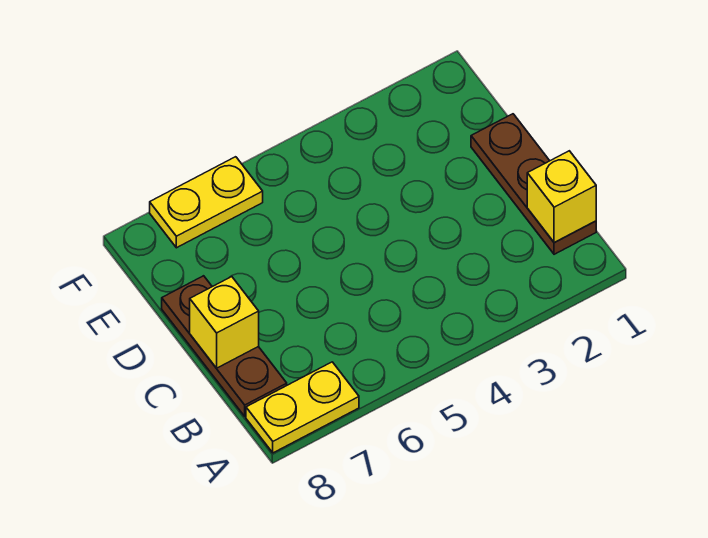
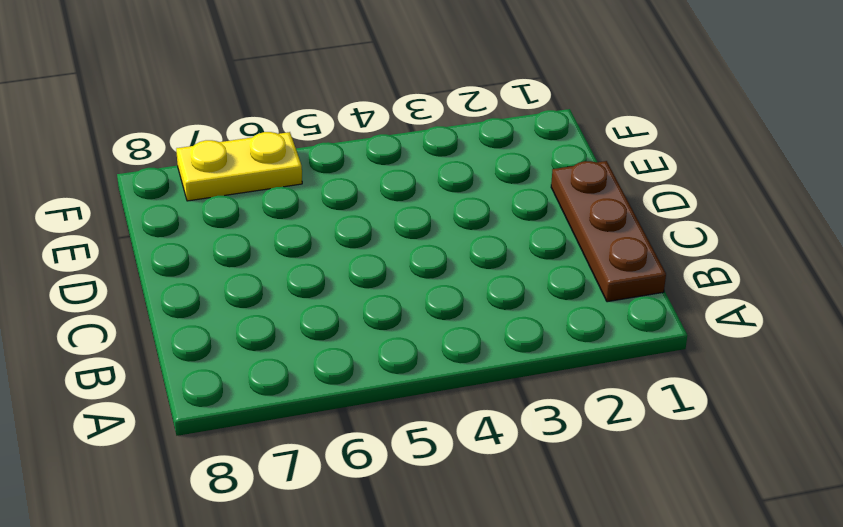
none -> yellow 1x2 plate [246,362,359,453]
none -> brown 1x3 plate [162,276,287,416]

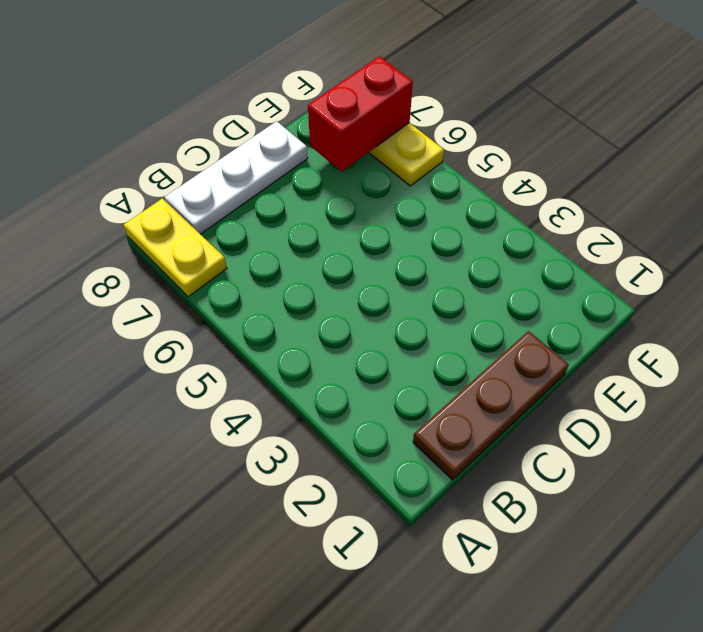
white 1x3 plate [165,121,308,234] -> brown 1x3 plate [162,276,287,416]
red 1x2 brick [308,56,413,172] -> none
none -> yellow 1x1 brick [527,151,596,242]
none -> yellow 1x1 brick [190,277,259,368]

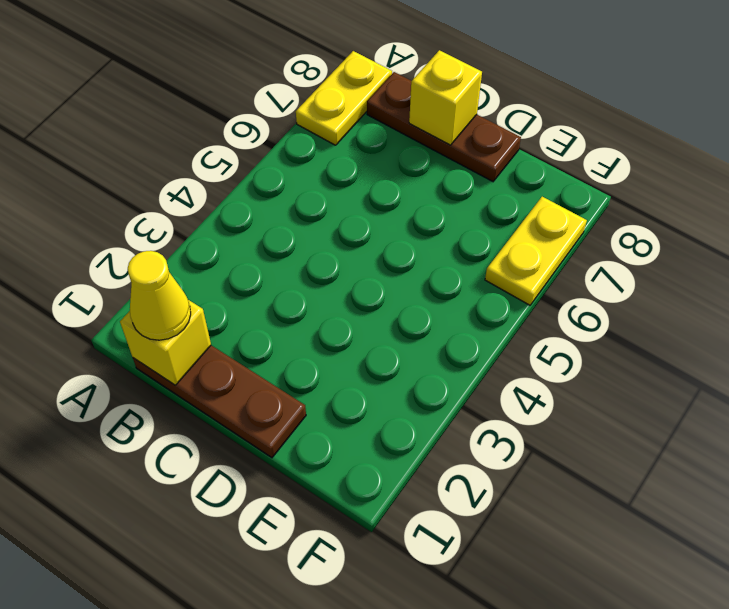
yellow 1x1 cone [128,251,191,340] -> none

